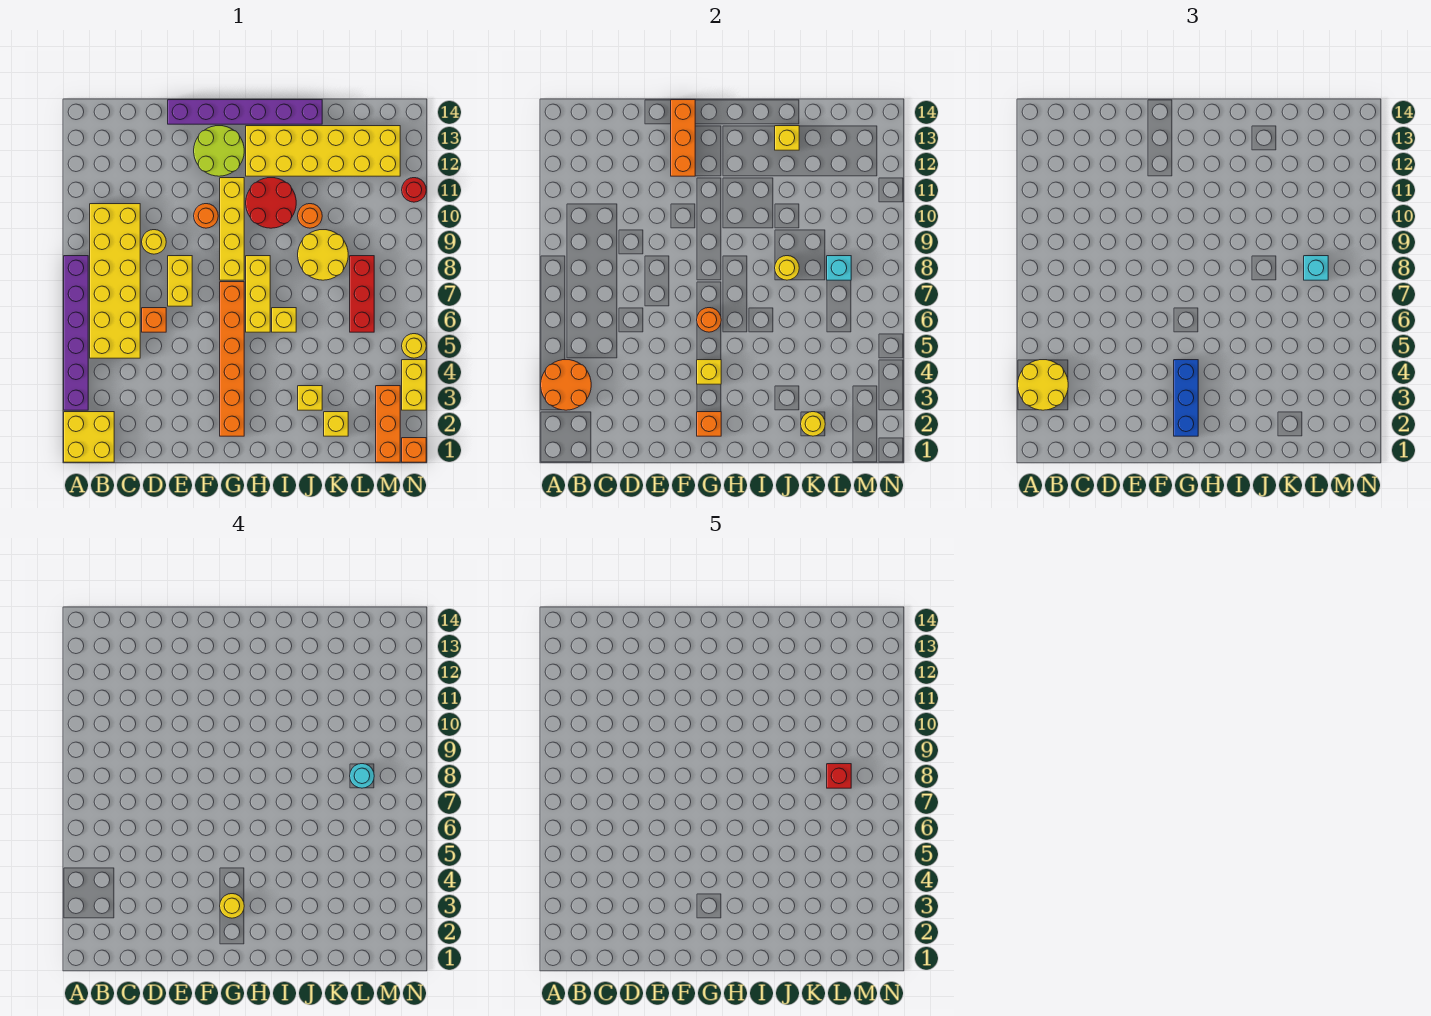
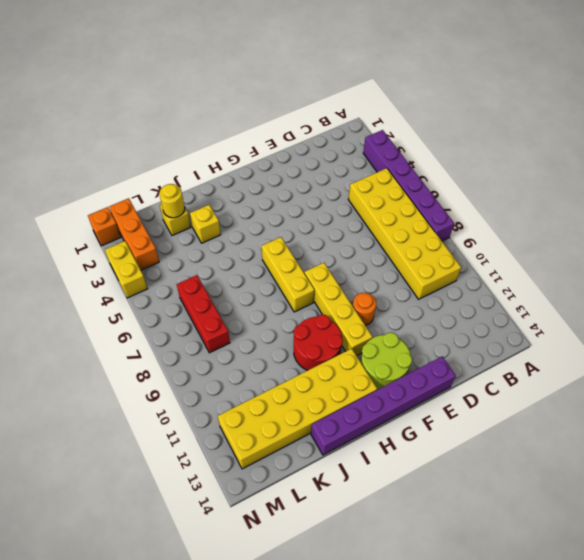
none -> yellow 2x2 brick [64,412,114,462]
none -> orange 1x1 brick [142,308,166,332]
none -> yellow 1x1 round brick [142,230,166,254]
none -> yellow 1x2 brick [168,256,192,306]

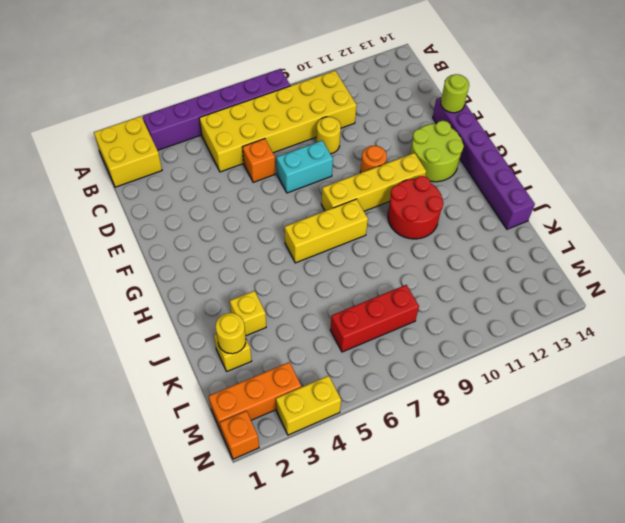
cyan 1x2 brick [277,141,333,193] -> yellow 1x2 brick [168,256,192,306]
lime 1x1 round brick [441,74,469,113] -> none
none -> orange 1x6 brick [220,282,244,436]
none -> yellow 2x6 brick [246,126,400,176]
none -> yellow 1x1 brick [272,308,296,332]
none -> yellow 2x2 round brick [298,230,348,280]

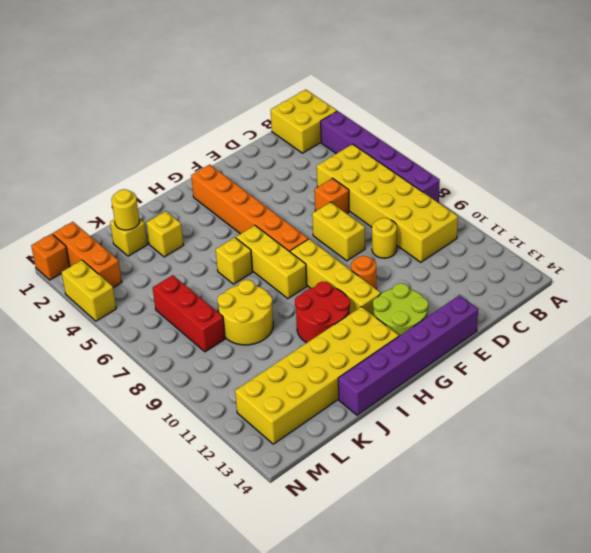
none -> orange 1x1 round brick [298,204,322,228]
none -> yellow 1x1 round brick [402,334,426,358]
none -> red 1x1 round brick [402,178,426,202]
none -> orange 2x2 round brick [541,360,591,410]

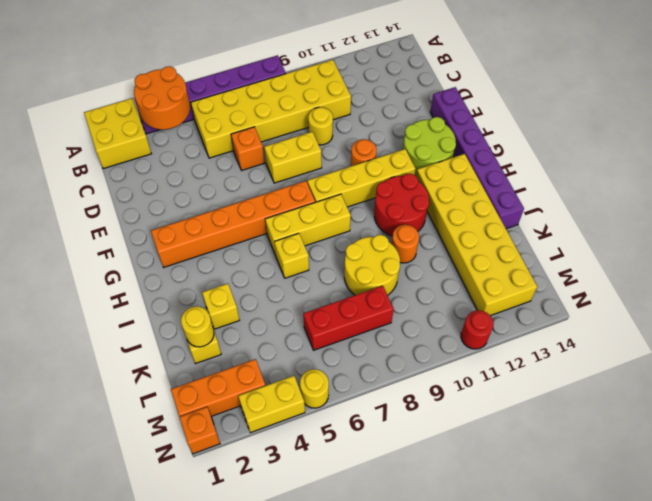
none -> orange 1x3 brick [671,100,695,176]
none -> orange 1x1 brick [697,412,721,436]
none -> yellow 1x1 brick [697,360,721,384]
none -> orange 1x1 round brick [697,308,721,332]

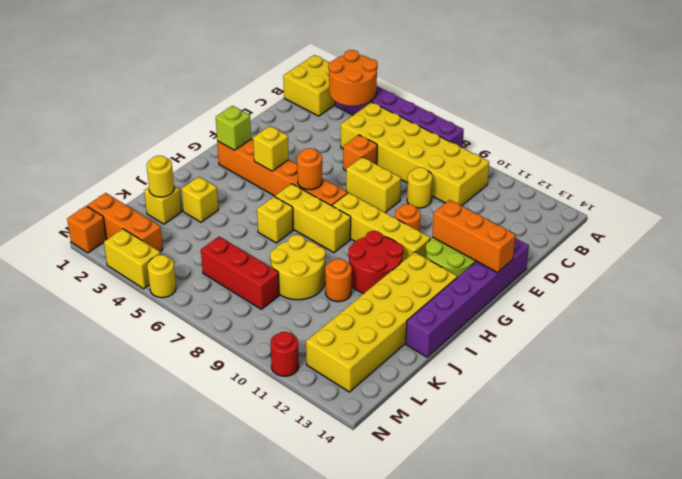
lime 1x1 brick [216,106,251,150] -> orange 1x1 brick [697,412,721,436]
none -> yellow 1x1 round brick [775,256,799,280]
none -> yellow 1x1 brick [775,126,799,150]
none -> cyan 1x1 brick [827,256,851,280]
none -> yellow 2x2 round brick [1018,360,1068,410]

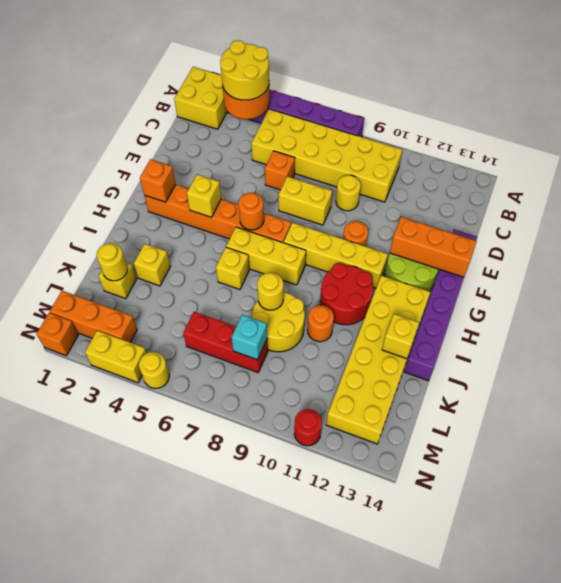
none -> blue 1x3 brick [1174,360,1198,436]
none -> cyan 1x1 brick [1304,256,1328,280]
none -> yellow 1x1 round brick [220,894,244,918]
none -> cyan 1x1 round brick [350,764,374,788]

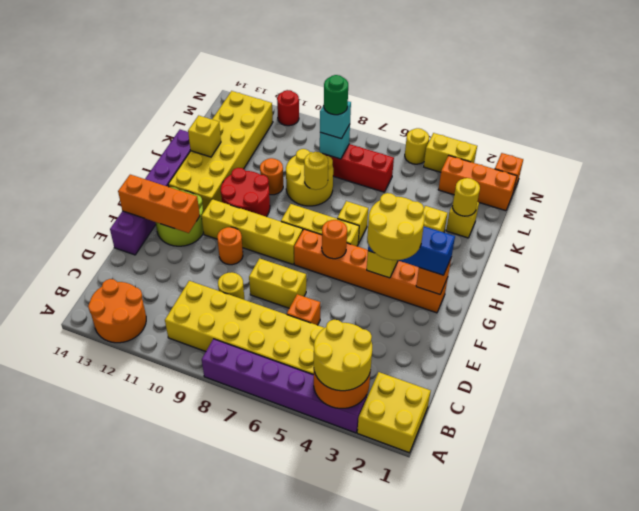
orange 2x2 round brick [88,279,146,343] -> none
yellow 2x2 round brick [367,193,425,260] -> yellow 1x1 round brick [220,894,244,918]
green 1x1 round brick [324,75,348,115] -> cyan 1x1 round brick [350,764,374,788]
none -> red 1x1 brick [827,764,851,788]

